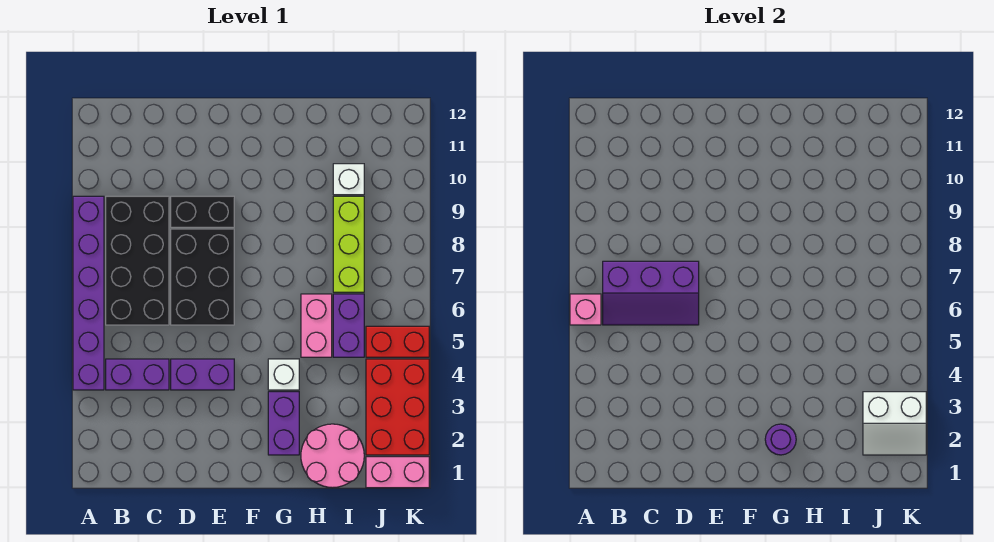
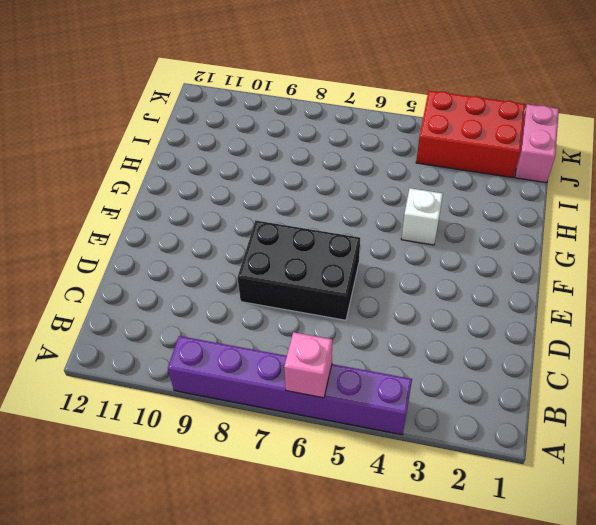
none -> purple 1x2 brick [106,359,169,390]
none -> black 2x4 brick [106,196,169,325]
none -> purple 1x2 brick [171,359,234,390]

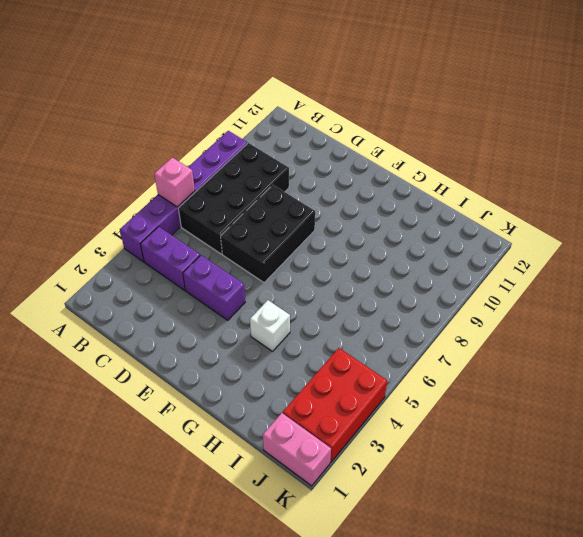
none -> black 1x2 brick [171,196,234,227]
none -> purple 1x2 brick [268,392,299,455]
none -> pink 2x2 round brick [301,424,364,488]

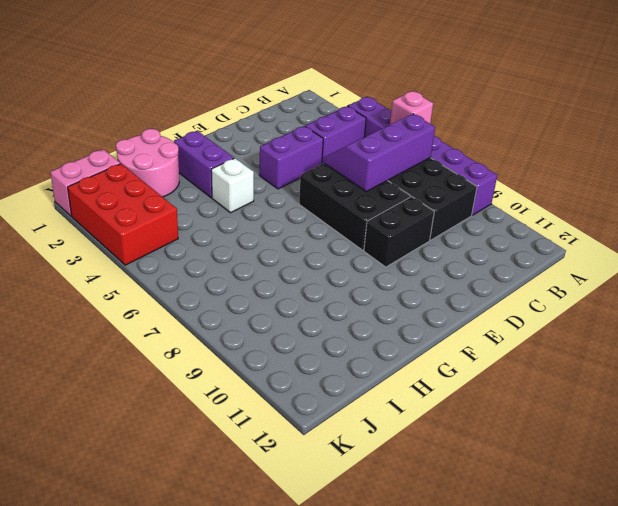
none -> pink 1x2 brick [301,294,332,357]
none -> purple 1x2 brick [333,294,364,357]
none -> lime 1x3 brick [333,196,364,292]

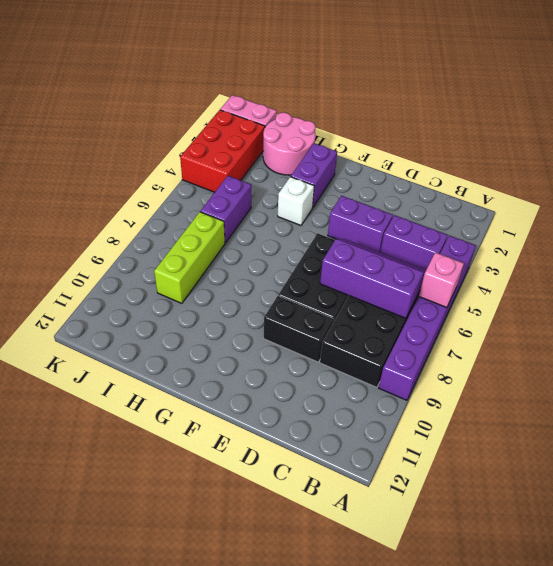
none -> pink 1x2 brick [301,294,332,357]
none -> white 1x1 brick [333,164,364,195]
none -> red 1x2 brick [366,326,429,357]

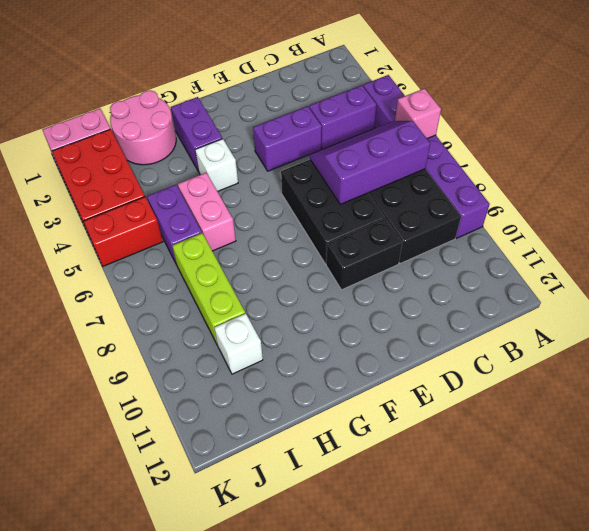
none -> purple 1x1 round brick [765,424,796,455]
none -> white 2x2 slope [863,392,926,455]

